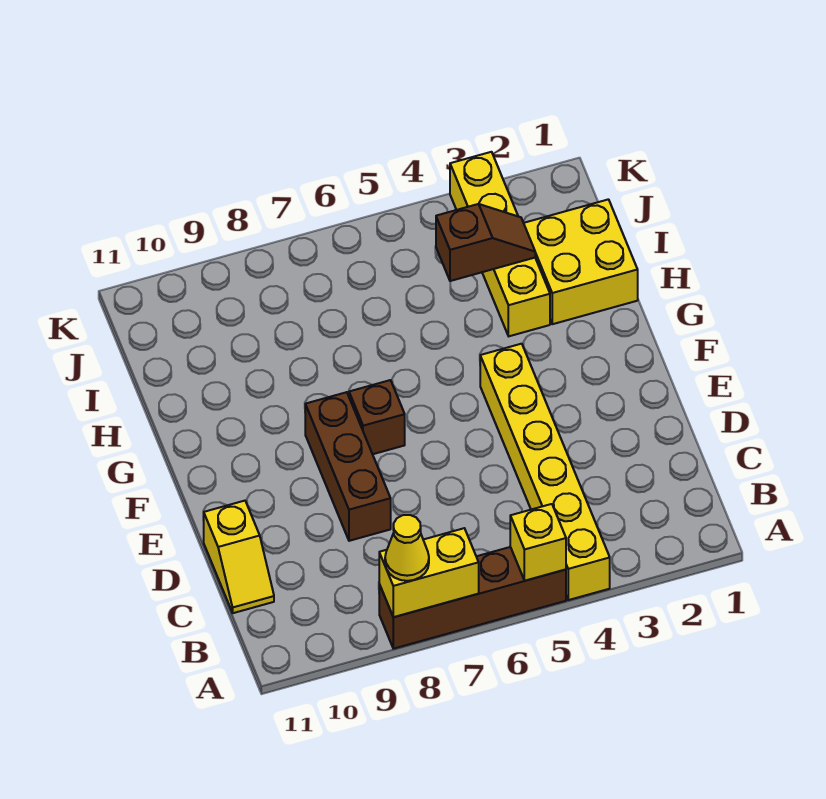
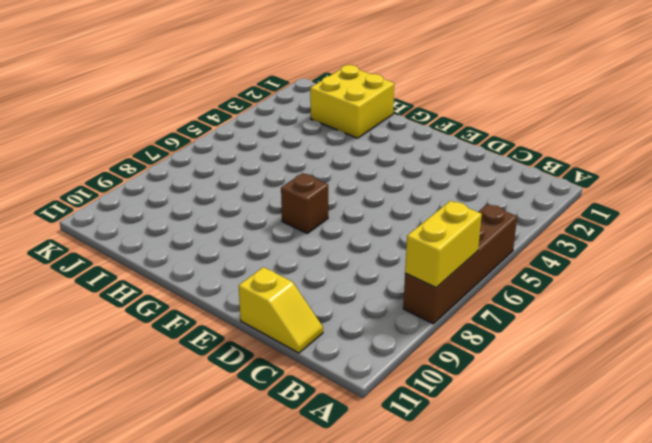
none -> yellow 1x6 brick [480,344,610,600]
none -> brown 1x3 brick [305,392,391,541]

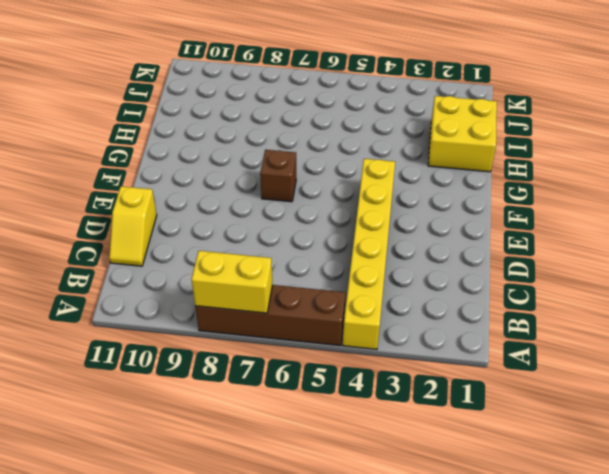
none -> brown 1x3 brick [305,392,391,541]
none -> yellow 1x4 brick [450,152,550,336]

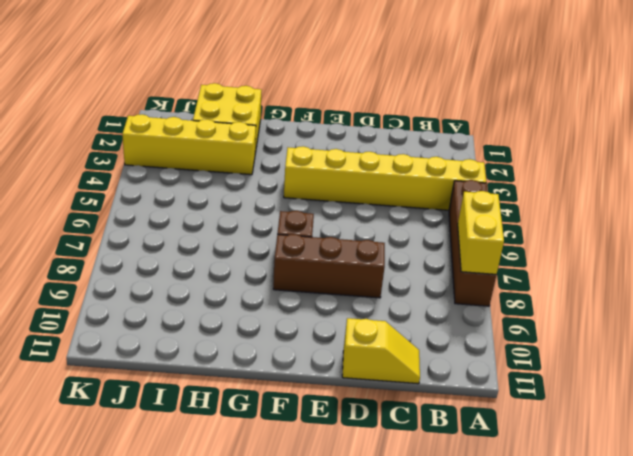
none -> yellow 1x1 brick [510,504,566,581]
none -> brown 1x2 slope [436,204,535,281]

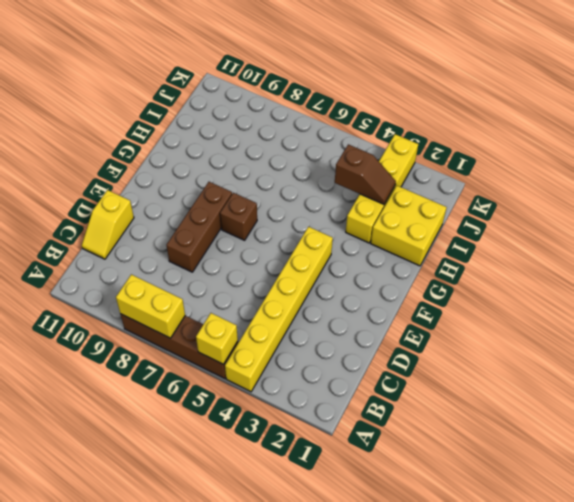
none -> yellow 1x1 cone [385,515,429,581]

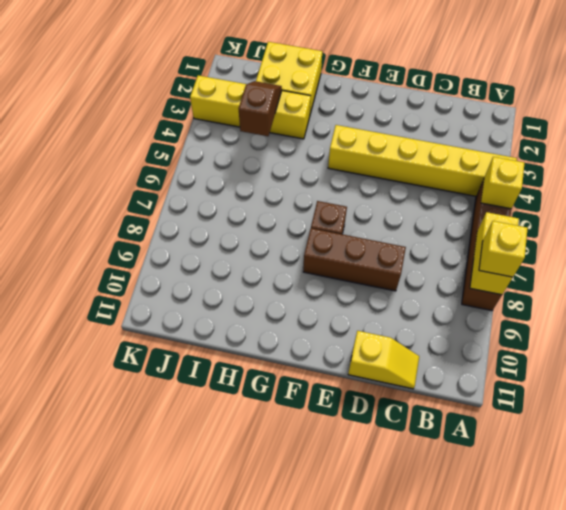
yellow 1x1 brick [479,221,528,277] -> yellow 1x1 cone [385,515,429,581]

